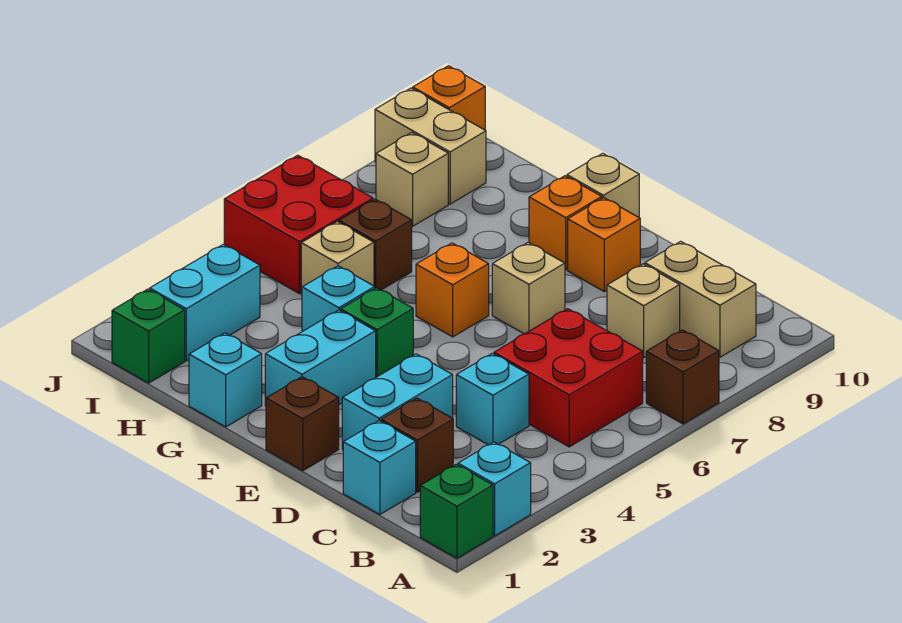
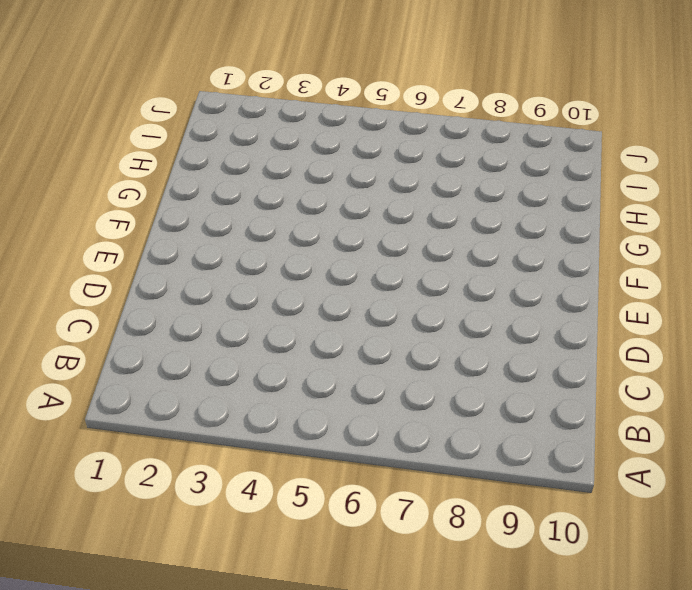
none -> green 1x1 brick [420,464,493,558]
none -> cyan 1x1 brick [458,442,531,536]
none -> brown 1x1 brick [646,330,719,424]

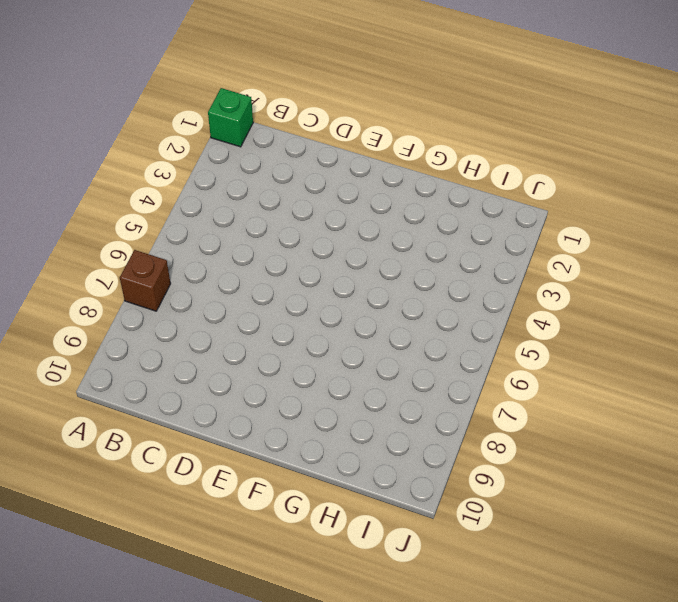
none -> cyan 1x1 brick [458,442,531,536]
none -> red 2x2 brick [494,309,643,447]
none -> tan 1x2 brick [645,241,756,357]

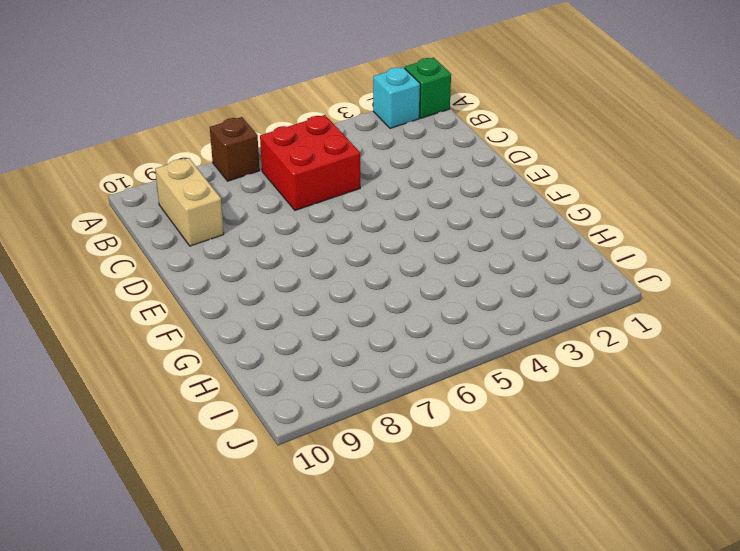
none -> cyan 1x1 brick [343,421,416,514]
none -> brown 1x1 brick [381,398,453,492]
none -> cyan 1x1 brick [456,353,529,445]

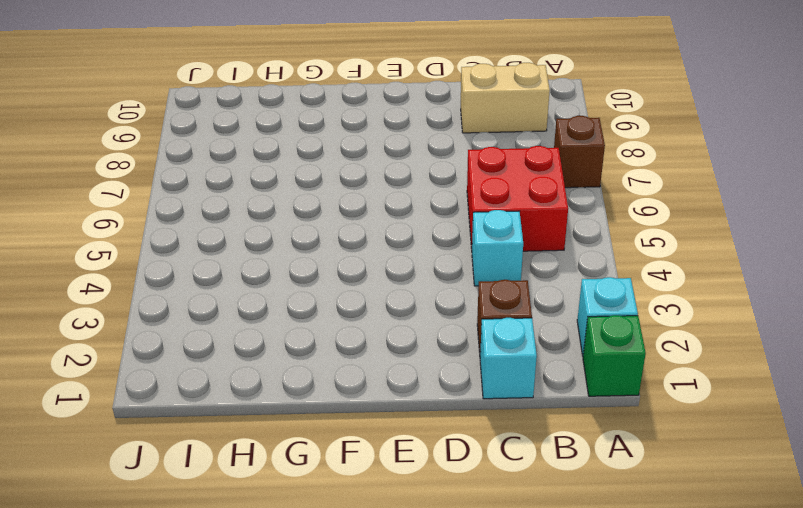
none -> tan 1x1 brick [607,264,680,358]
none -> cyan 1x2 brick [342,354,453,450]
none -> brown 1x1 brick [266,377,339,471]

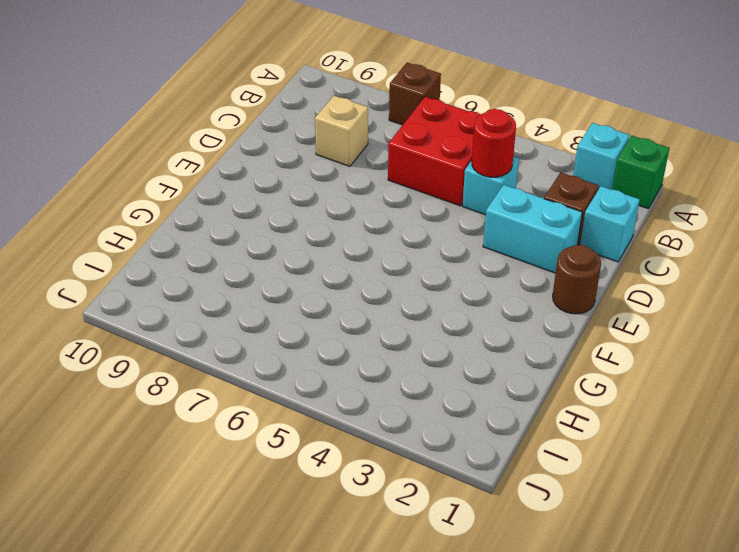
red 1x1 round brick [472,109,516,177] -> none
brown 1x1 round brick [553,245,601,314] -> brown 1x1 brick [266,377,339,471]
none -> tan 1x2 brick [645,241,756,357]
none -> tan 1x1 brick [492,243,565,334]
none -> orange 1x1 brick [568,198,640,292]

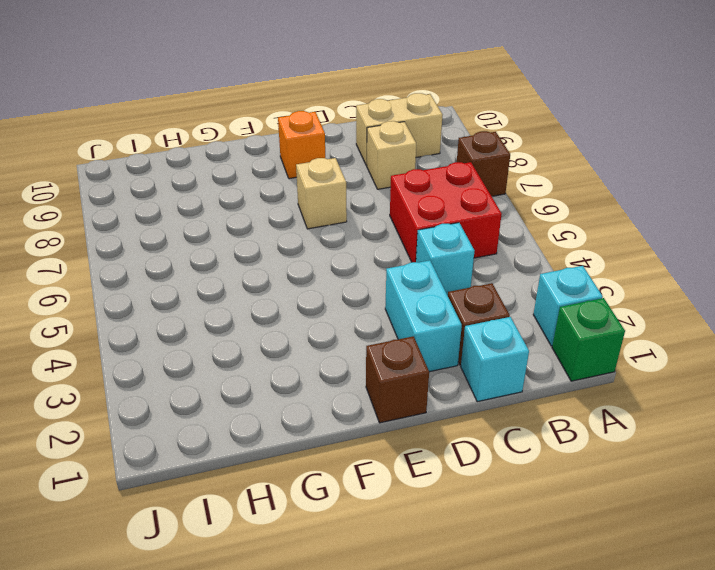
none -> cyan 1x2 brick [265,310,376,406]
none -> green 1x1 brick [341,288,413,377]
none -> orange 1x1 brick [416,243,489,337]

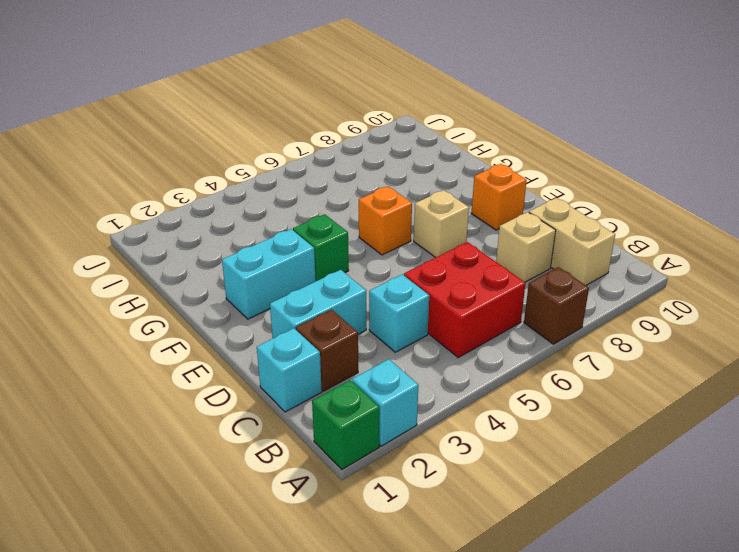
none -> brown 1x1 brick [266,377,339,471]
none -> orange 1x1 brick [529,176,602,270]
none -> tan 1x1 brick [567,153,639,217]

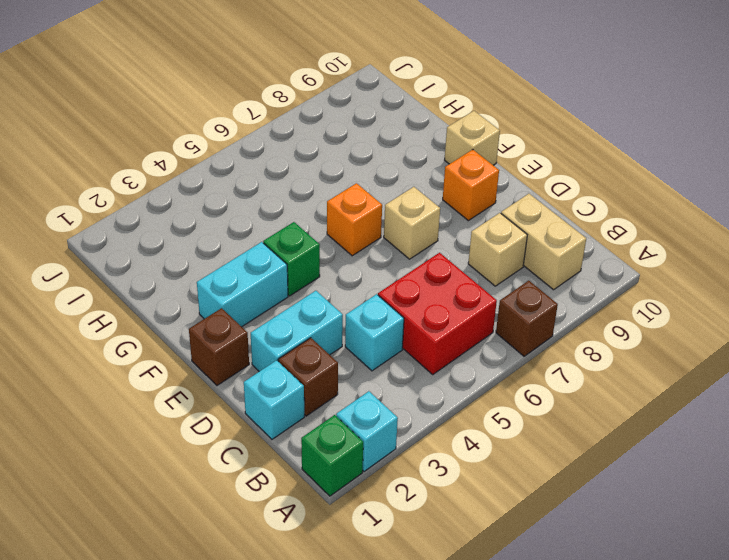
none -> orange 1x1 brick [529,176,602,270]
none -> cyan 1x1 brick [189,333,262,427]
none -> cyan 1x1 brick [302,266,375,332]

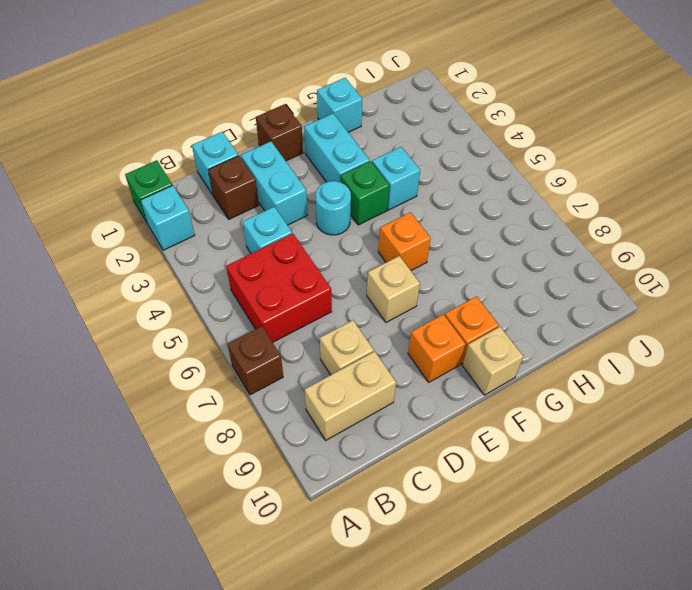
cyan 1x1 round brick [315,181,351,235] -> none
none -> tan 1x1 brick [301,222,374,295]
none -> brown 1x1 brick [339,199,412,290]
none -> green 1x1 brick [112,289,185,383]

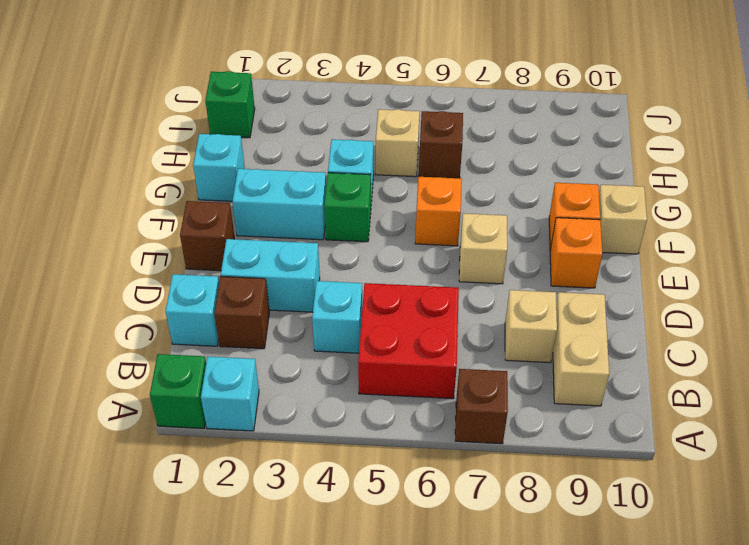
none -> cyan 1x2 brick [150,244,260,361]
none -> red 2x2 brick [224,155,373,294]
none -> tan 1x1 brick [376,132,448,226]

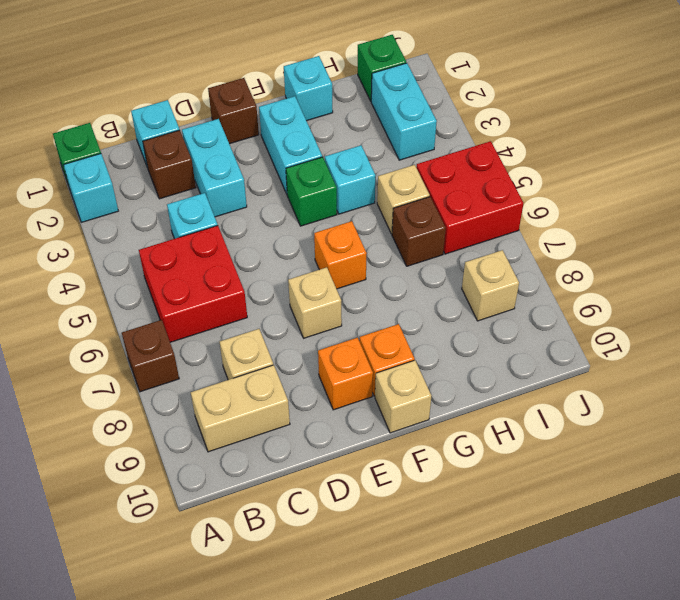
none -> tan 1x2 brick [375,88,486,204]
none -> orange 1x1 brick [413,66,485,130]

